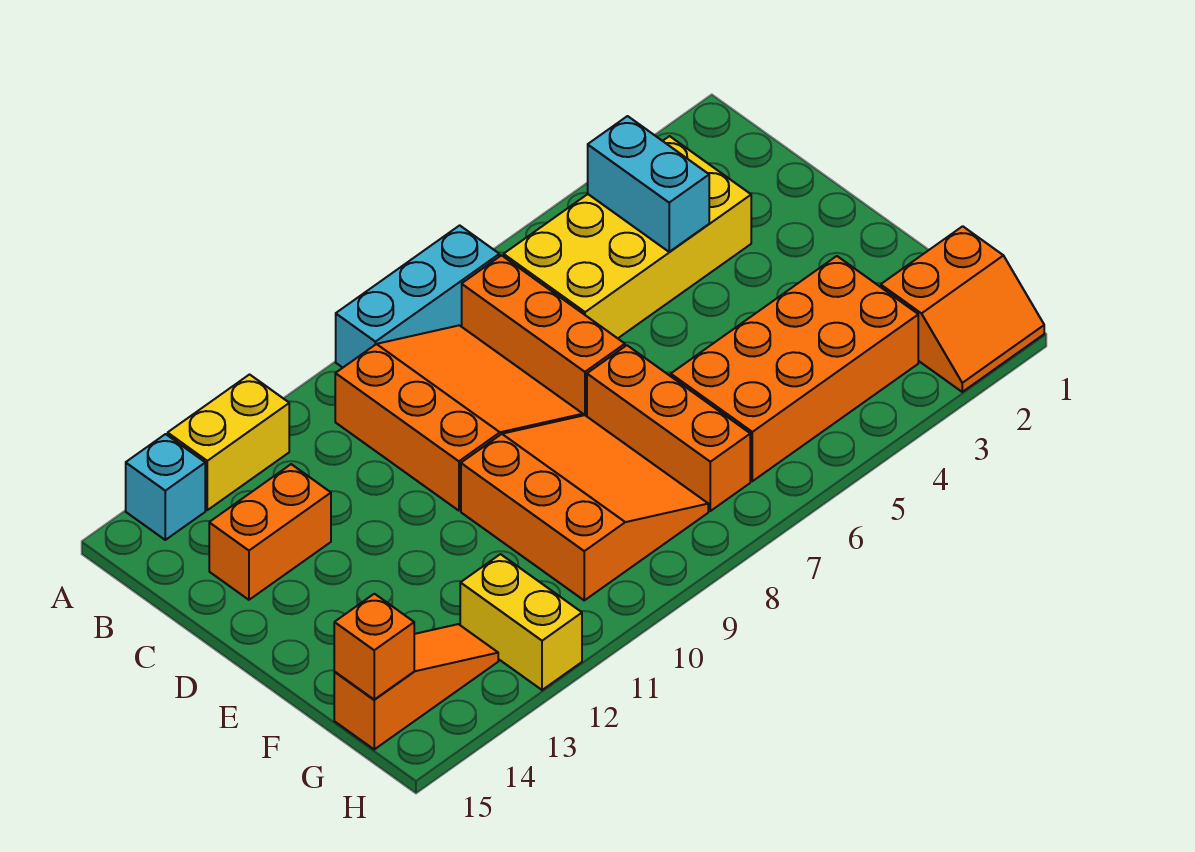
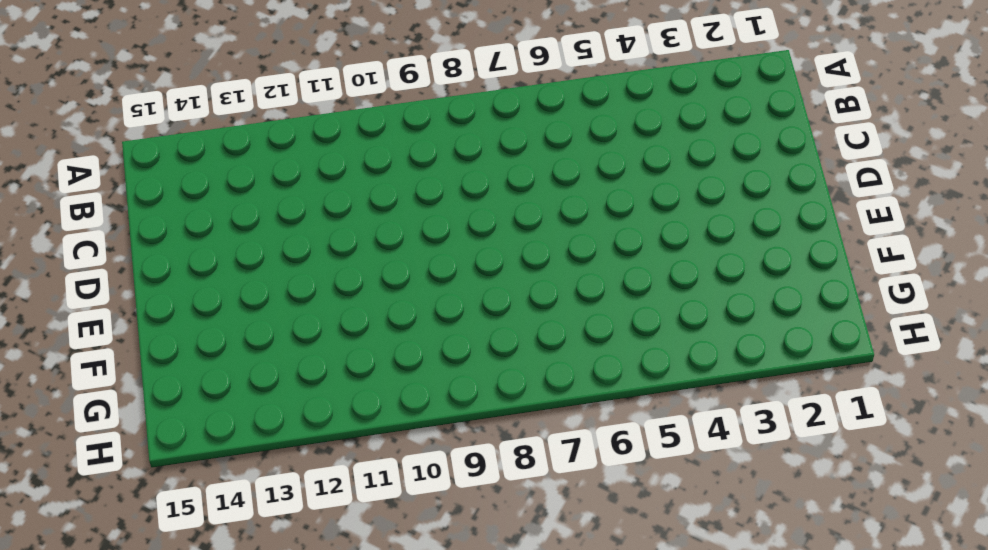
none -> cyan 1x3 brick [336,225,499,368]
none -> yellow 1x2 brick [168,375,289,510]
none -> cyan 1x1 brick [126,434,205,540]

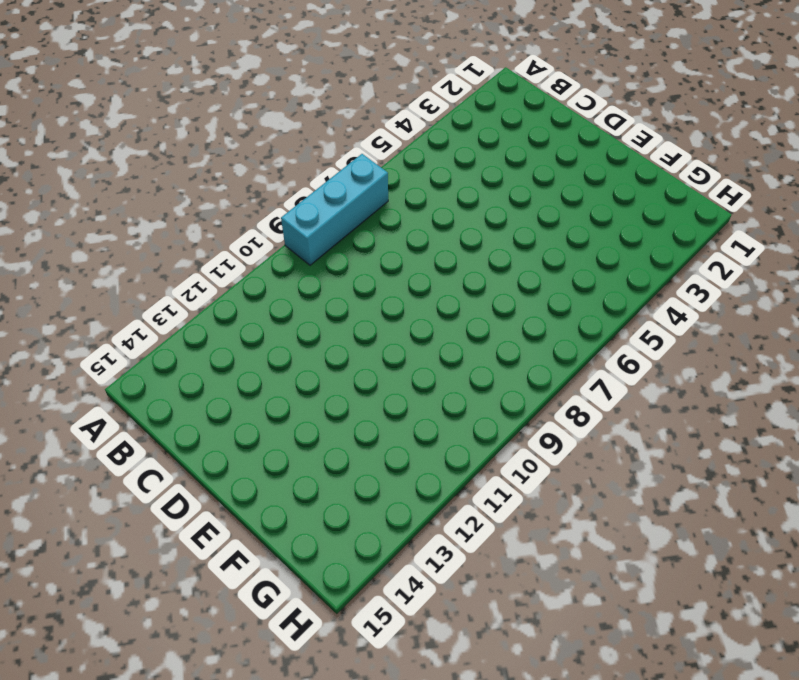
none -> yellow 1x2 brick [168,375,289,510]
none -> cyan 1x1 brick [126,434,205,540]
none -> yellow 2x4 brick [504,136,751,338]

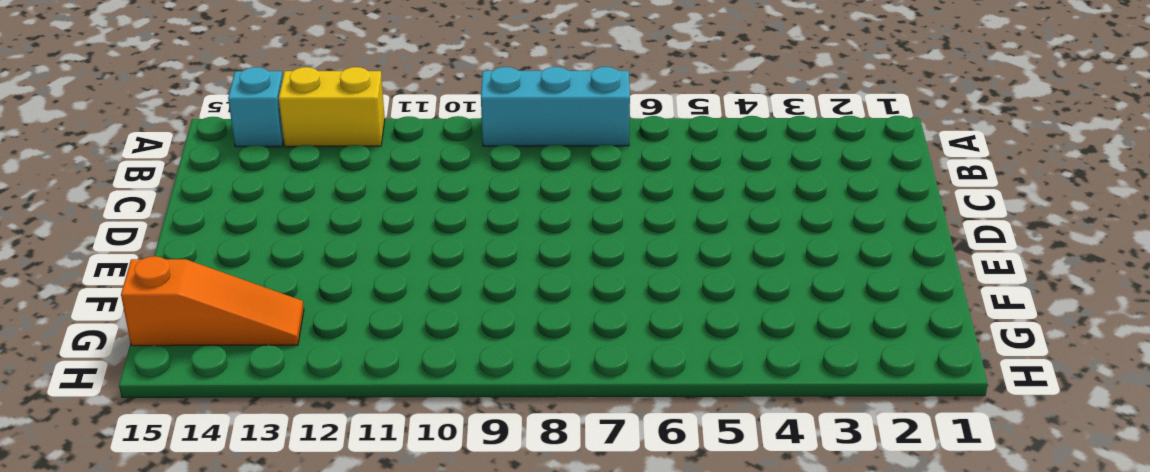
none -> yellow 2x4 brick [504,136,751,338]
none -> orange 1x3 brick [462,255,625,416]
none -> orange 3x3 slope [335,325,583,511]

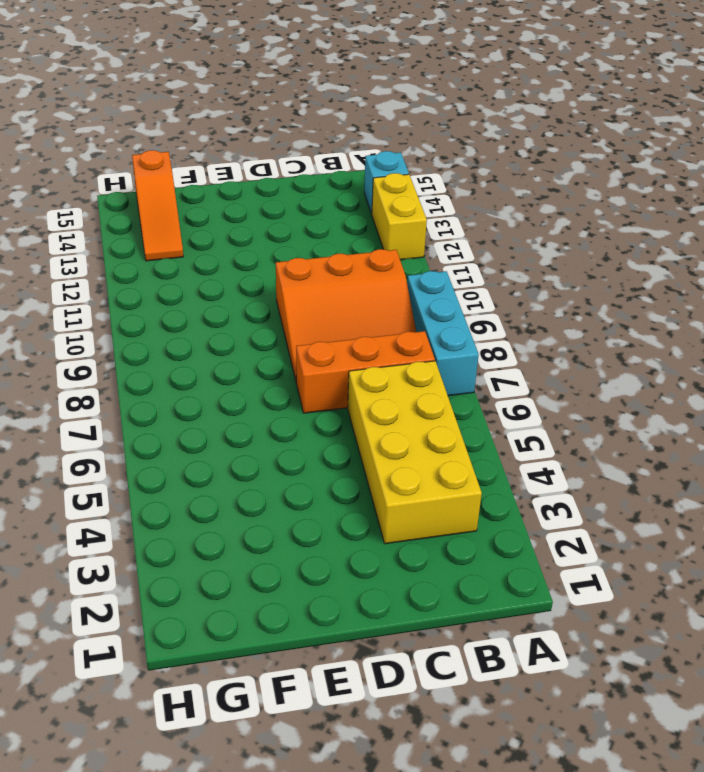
none -> orange 1x2 brick [209,464,331,600]
none -> orange 1x3 brick [587,345,750,511]
none -> orange 3x3 slope [461,415,708,600]

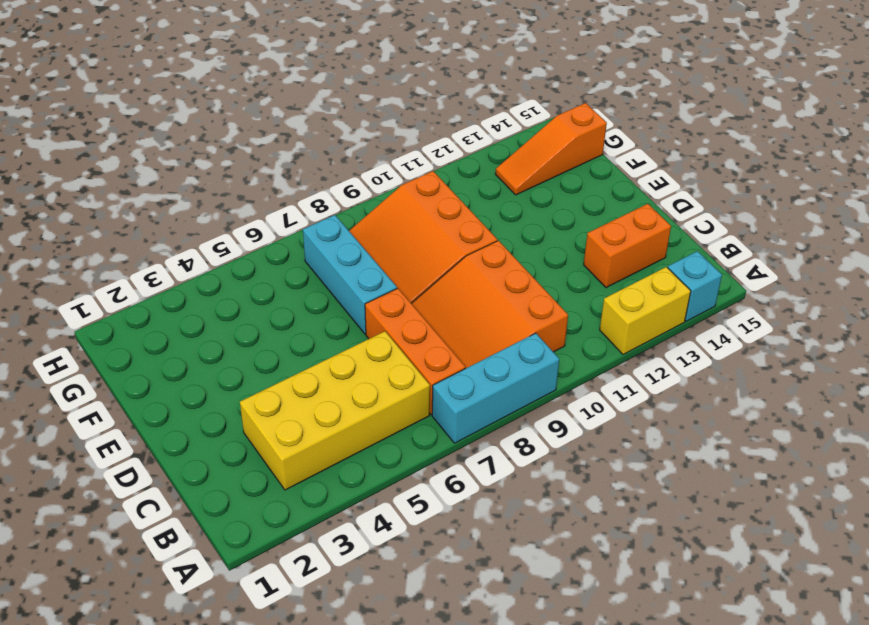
cyan 1x3 brick [303,215,397,334] -> orange 1x3 brick [587,345,750,511]
none -> orange 2x4 brick [671,256,918,481]
none -> orange 2x2 slope [881,226,1044,392]
none -> yellow 1x2 brick [460,554,582,690]

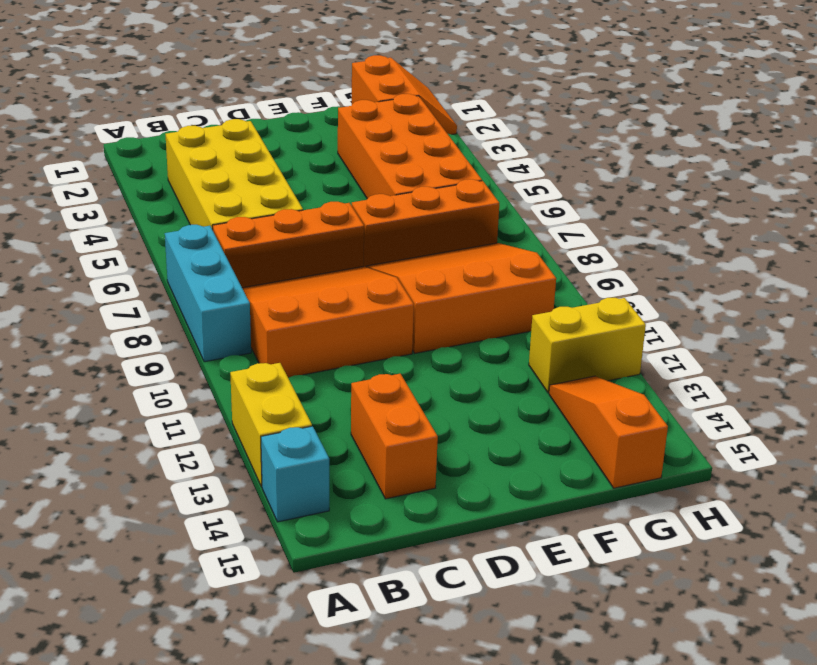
none -> cyan 1x2 brick [588,116,709,252]
none -> orange 1x1 brick [334,594,414,699]

